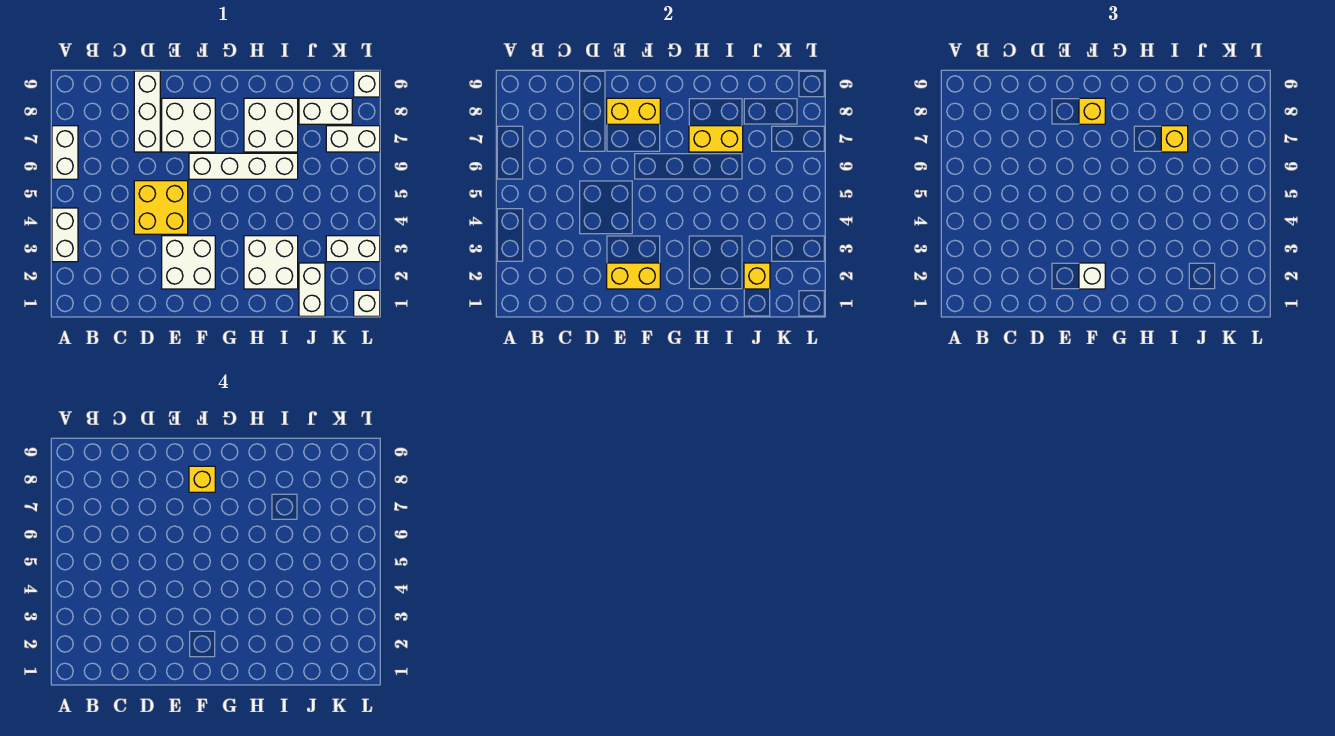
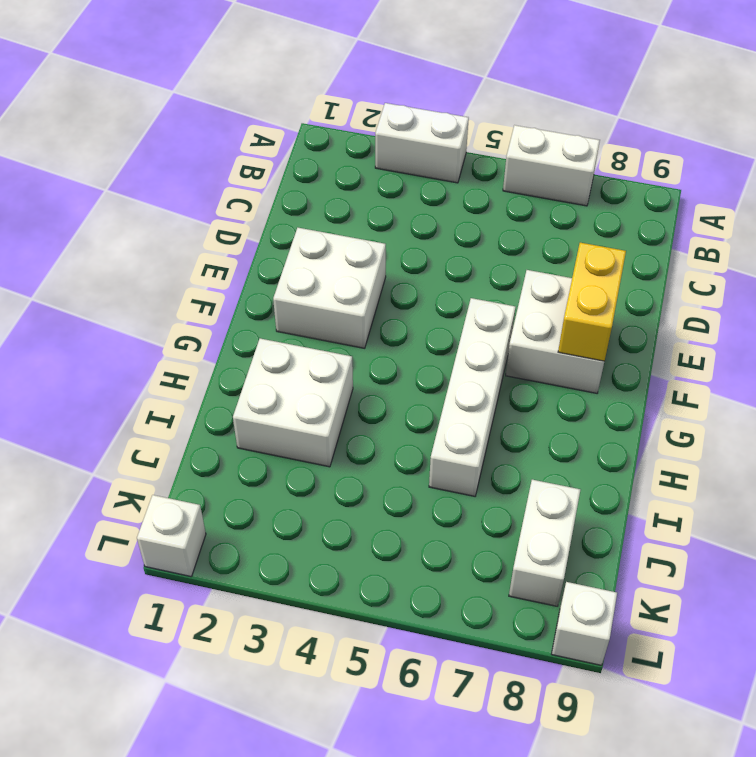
none -> yellow 2x2 brick [134,181,188,234]
none -> white 1x3 brick [134,71,160,152]
none -> white 2x2 brick [244,98,298,152]

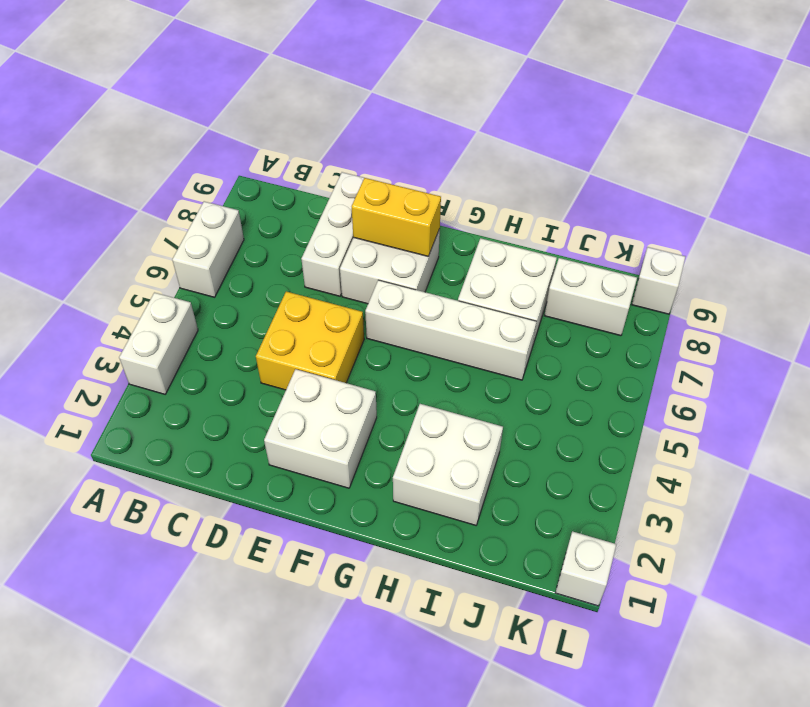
none -> white 1x2 brick [299,263,325,316]
none -> white 1x2 brick [326,236,380,262]
none -> white 1x2 brick [326,126,380,152]

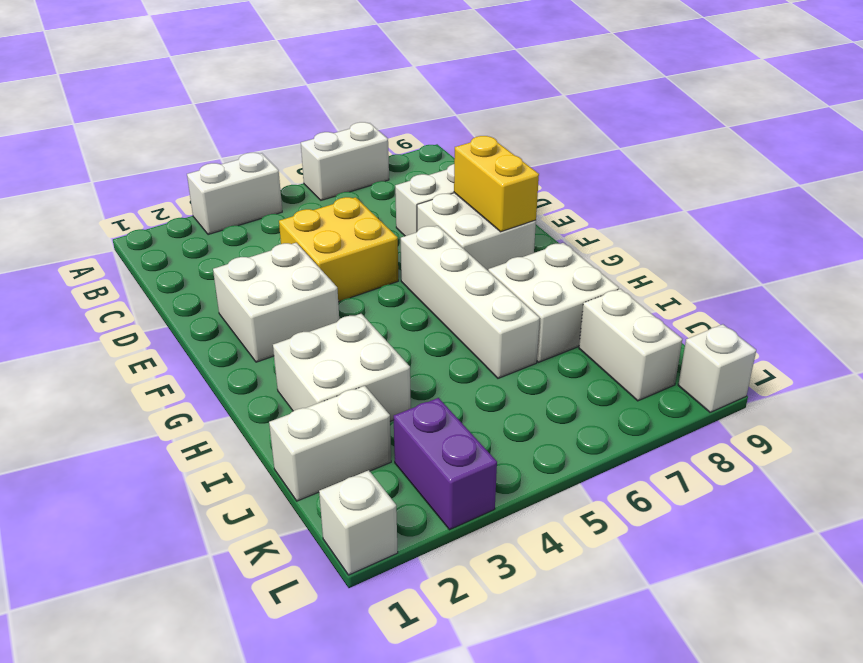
purple 1x2 brick [394,398,497,530] -> white 1x2 brick [326,236,380,262]
none -> white 1x2 brick [326,126,380,152]
none -> yellow 1x2 brick [607,263,660,289]
none -> yellow 1x2 brick [689,126,743,152]

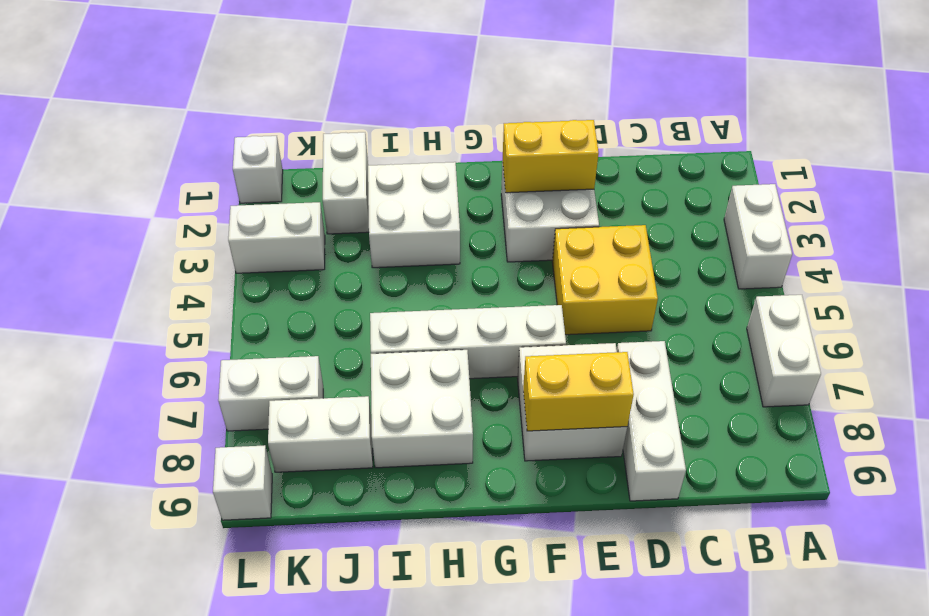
none -> yellow 1x2 brick [689,126,743,152]
none -> yellow 1x1 brick [744,263,770,289]
none -> white 1x1 brick [1079,263,1105,289]

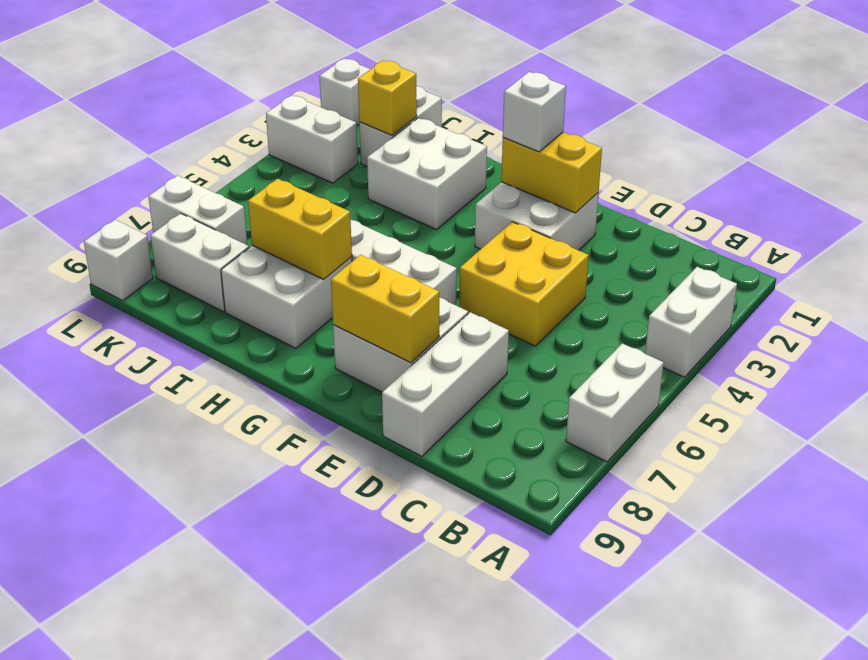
none -> yellow 1x1 brick [1079,98,1105,124]
none -> yellow 1x1 brick [1161,126,1188,152]
none -> yellow 1x1 brick [189,466,215,492]

